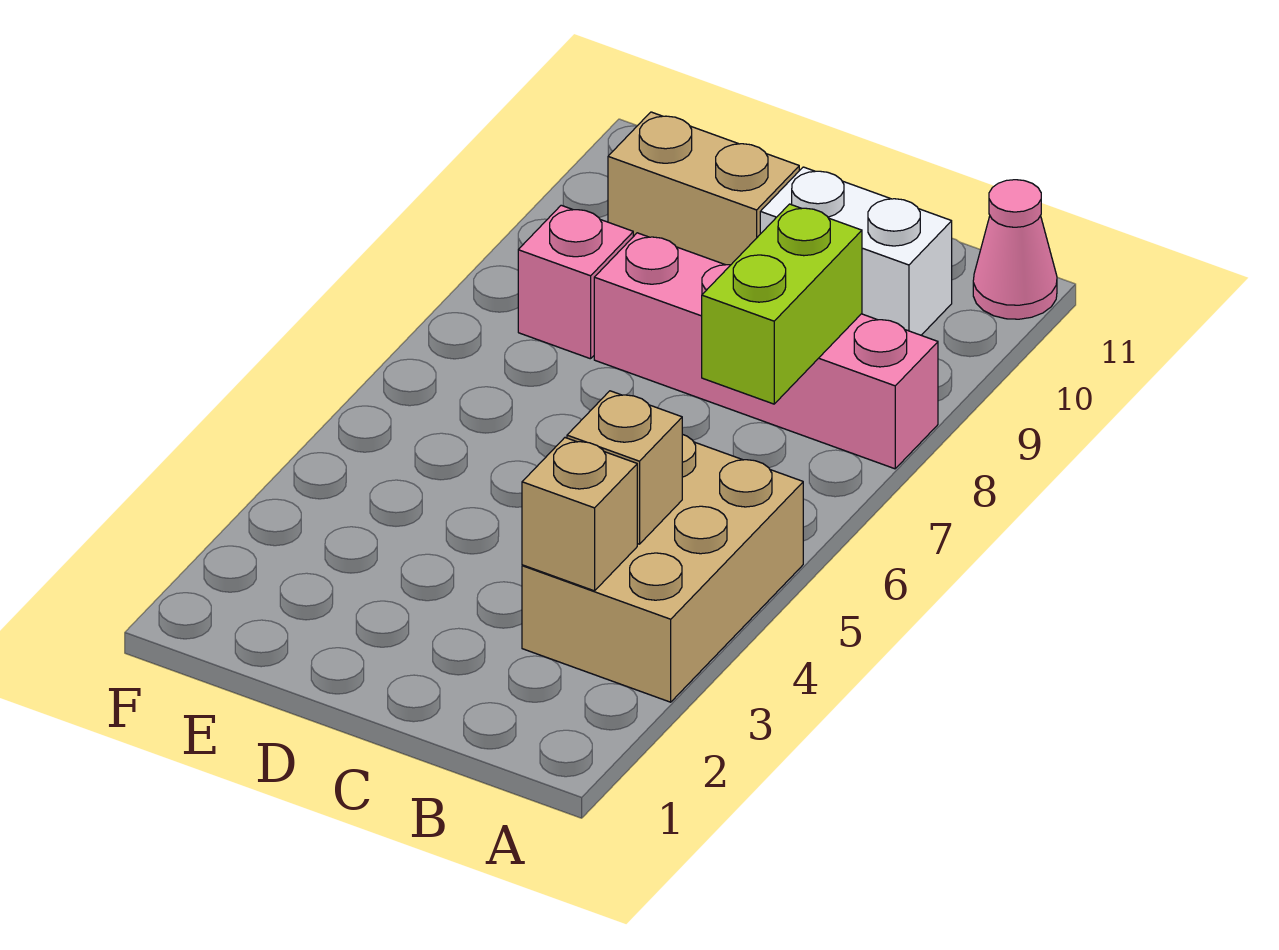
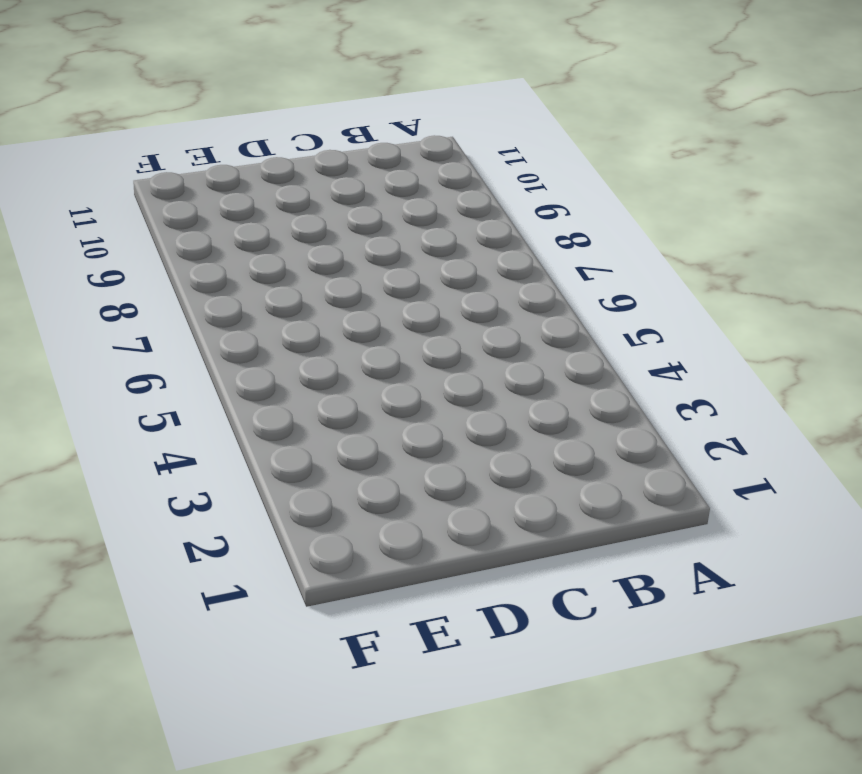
none -> tan 2x3 brick [522,434,803,702]
none -> pink 1x4 brick [594,233,938,469]

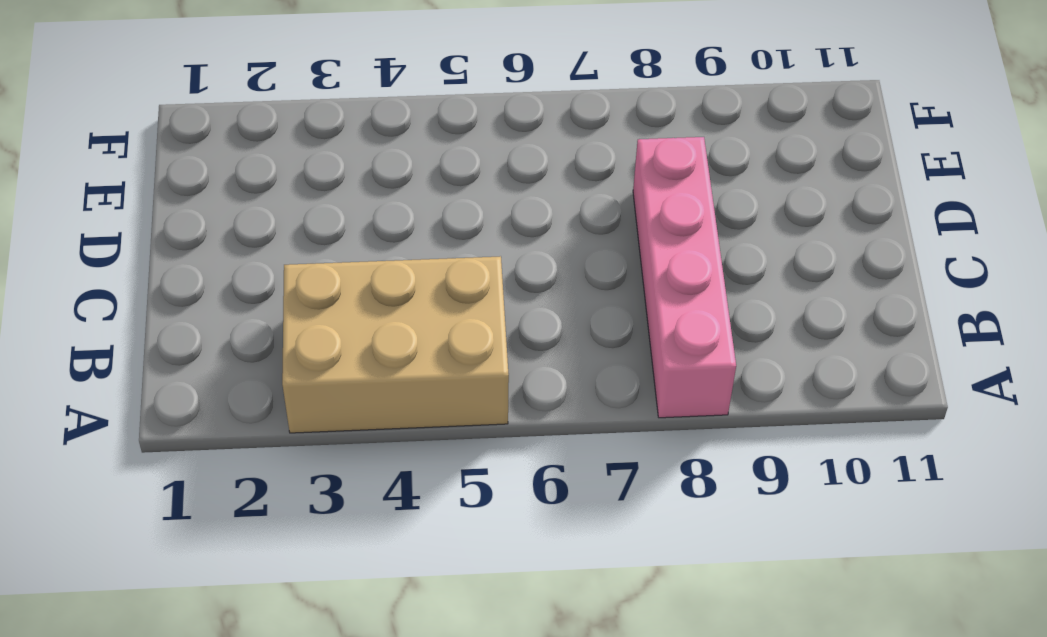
none -> pink 1x1 cone [973,180,1057,319]
none -> white 1x2 brick [760,167,952,335]

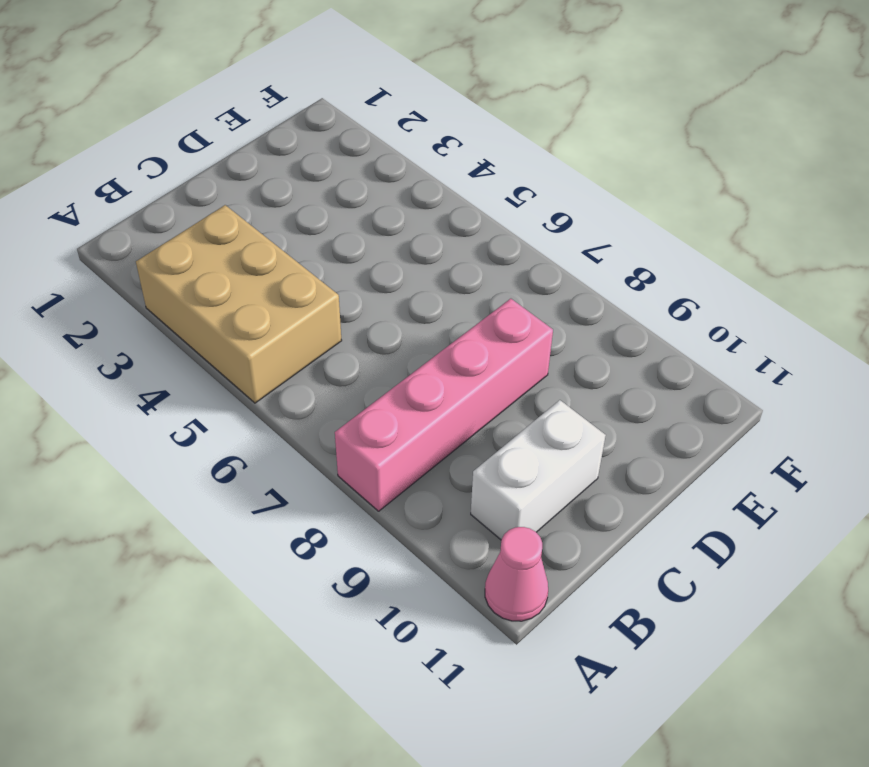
none -> tan 1x2 brick [608,112,799,265]
none -> pink 1x1 brick [518,205,633,359]

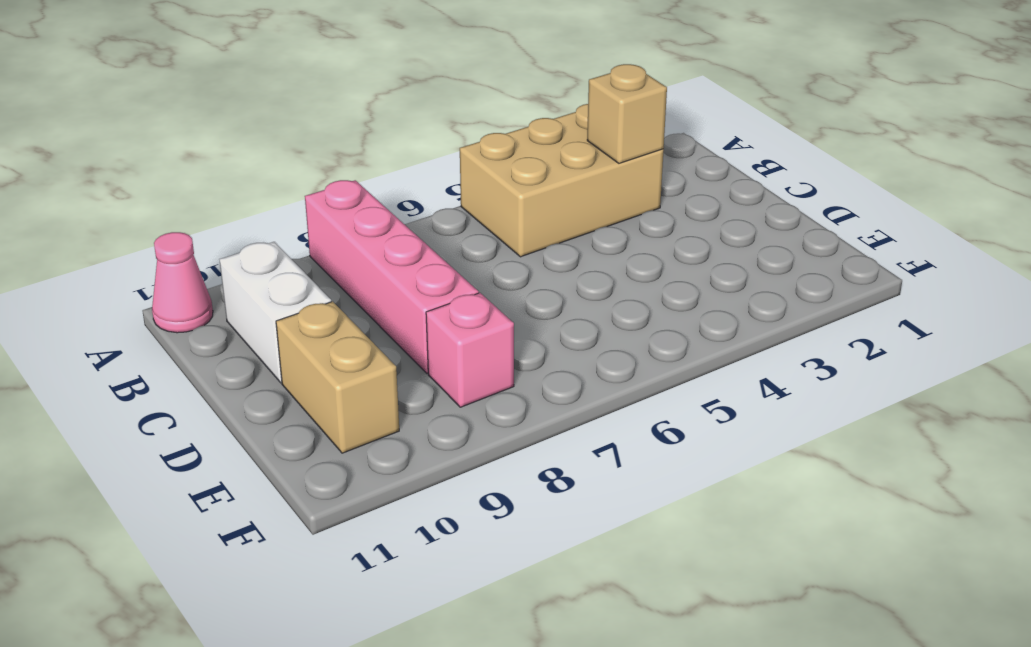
none -> tan 1x1 brick [567,391,682,544]
none -> lime 1x2 brick [702,204,862,404]

